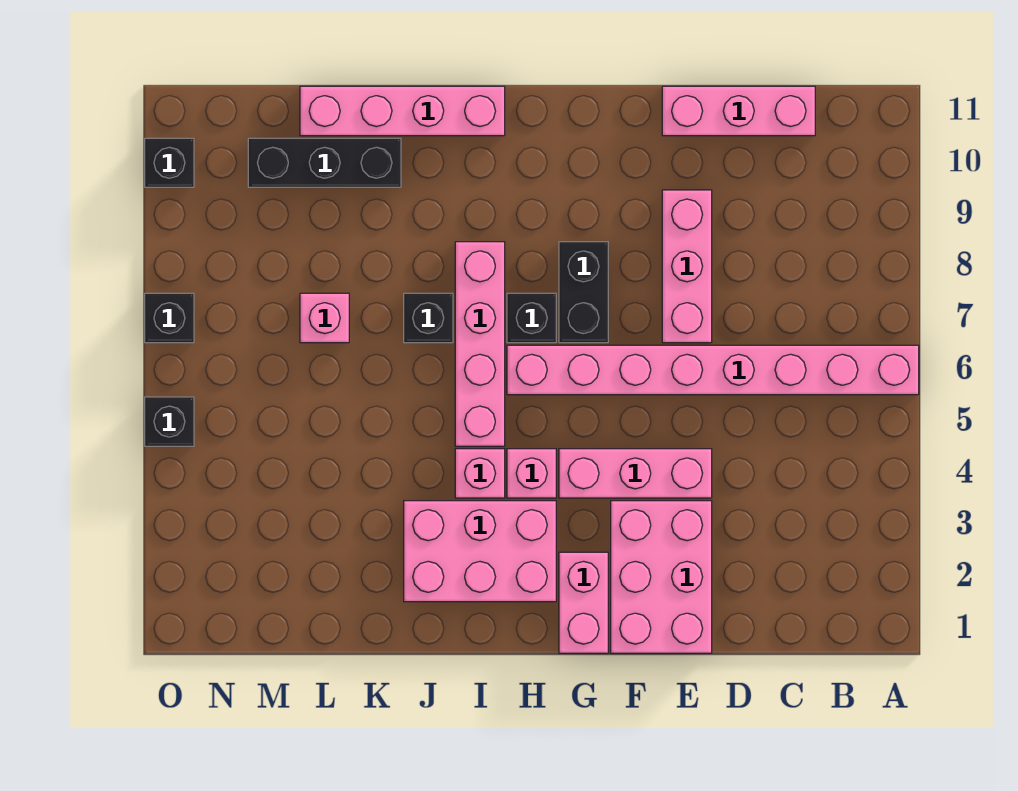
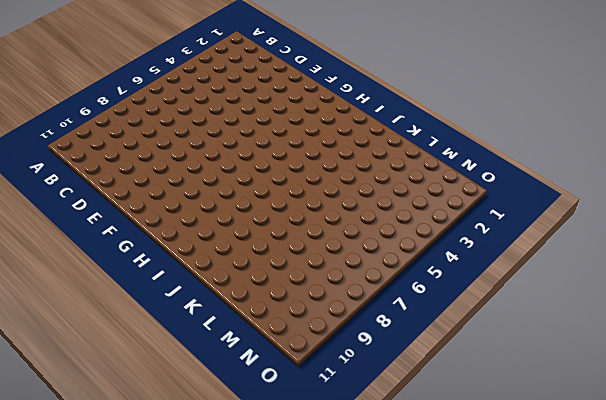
none -> pink 1x8 brick [507,345,919,395]
none -> pink 1x3 brick [662,86,815,136]
none -> pink 2x3 brick [611,501,712,653]

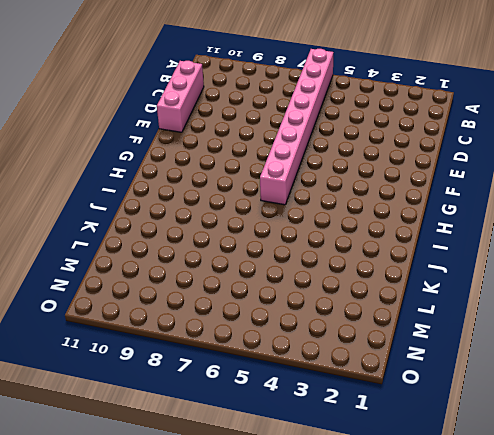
none -> pink 2x3 brick [611,501,712,653]
none -> pink 1x3 brick [559,449,712,498]
none -> pink 1x3 brick [662,190,712,343]

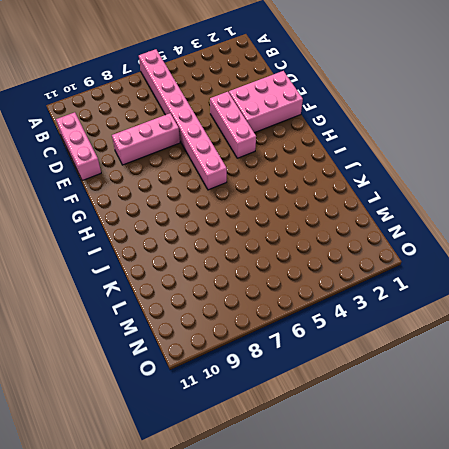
none -> pink 1x2 brick [559,552,608,653]
none -> black 1x2 brick [559,242,608,343]
none -> pink 2x3 brick [404,501,556,602]

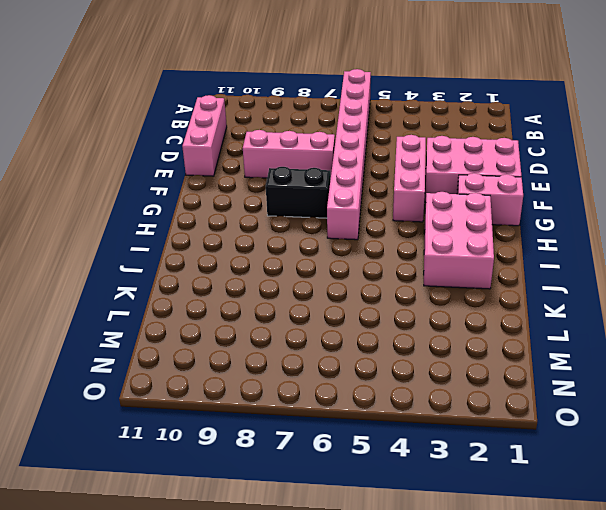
none -> pink 1x1 brick [507,449,556,498]
none -> black 1x1 brick [507,293,556,343]
none -> pink 1x1 brick [455,449,505,498]

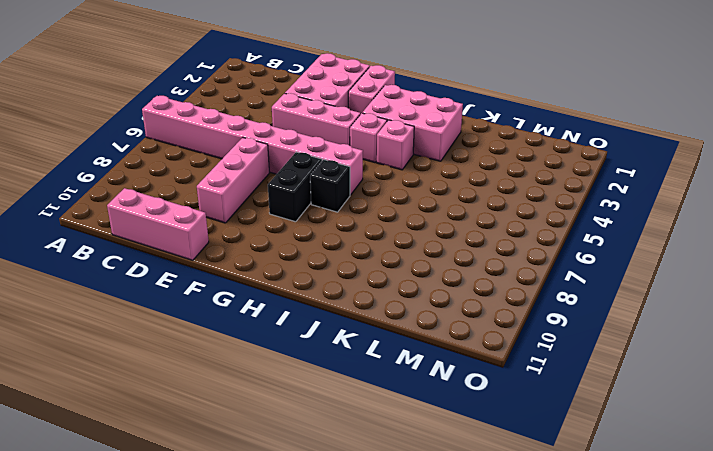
none -> pink 1x4 brick [455,242,505,446]
none -> pink 1x4 brick [300,86,505,136]
none -> black 1x1 brick [404,293,453,343]

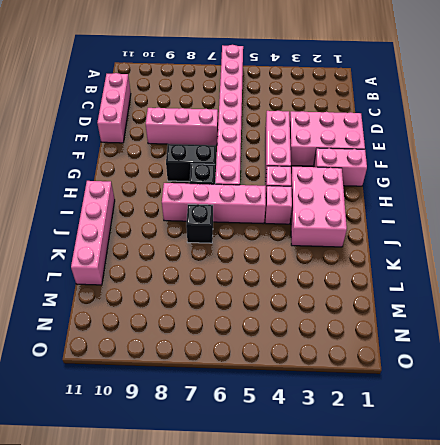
none -> black 1x3 brick [248,138,401,187]
none -> pink 1x1 brick [300,293,349,343]
none -> black 1x1 brick [145,397,194,446]

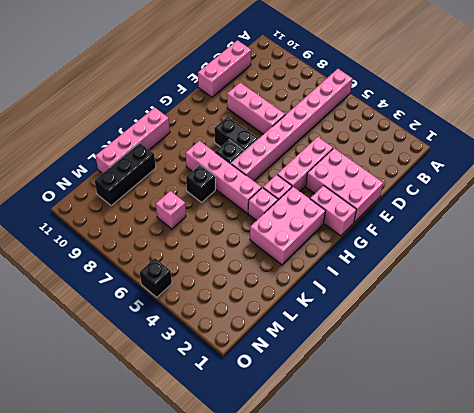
none -> black 1x1 brick [145,293,194,343]
none -> black 1x1 brick [145,138,194,187]

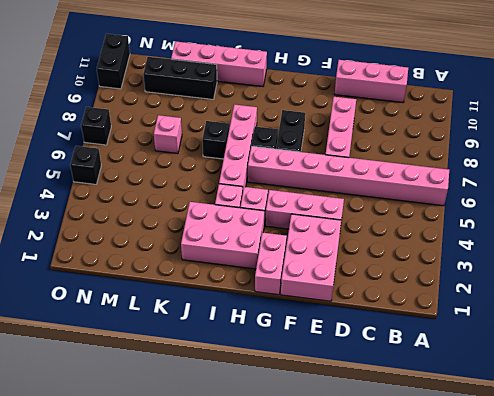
black 1x2 brick [97,34,130,89] -> black 1x1 brick [145,138,194,187]

